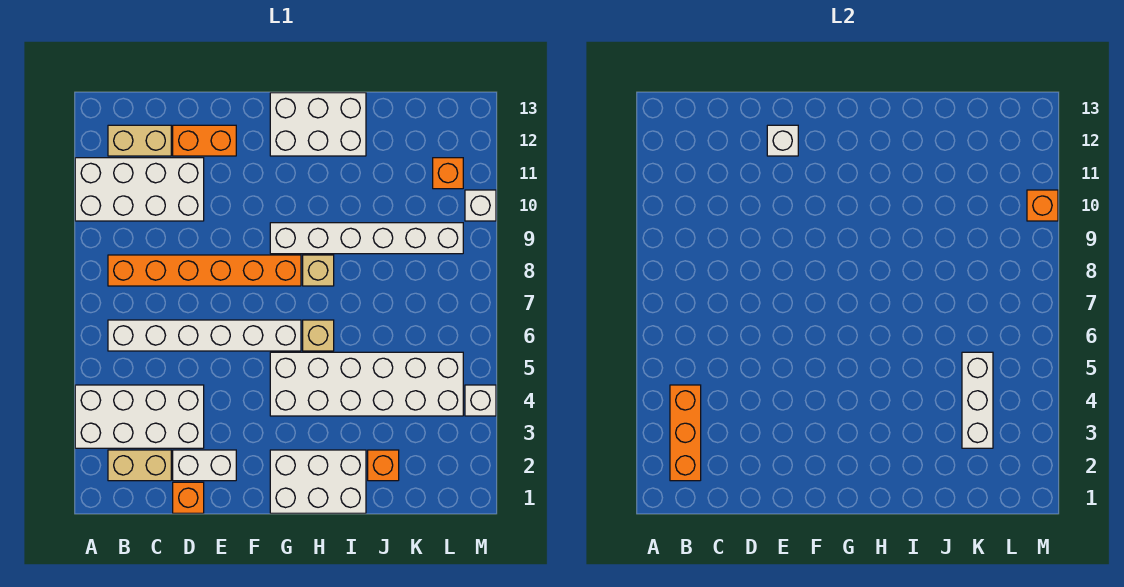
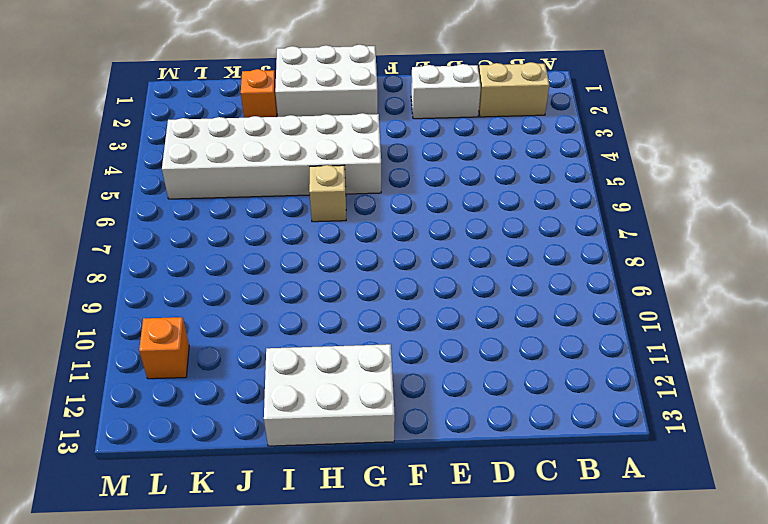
none -> white 2x4 brick [75,385,204,448]
none -> white 2x4 brick [75,158,204,221]
none -> white 1x6 brick [108,320,301,351]

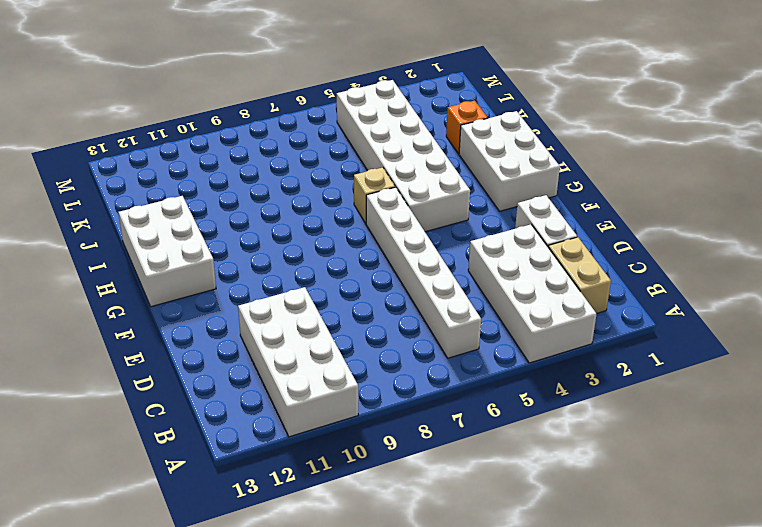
none -> orange 1x6 brick [108,255,301,286]
none -> tan 1x2 brick [108,125,171,156]
none -> orange 1x1 brick [173,482,204,513]

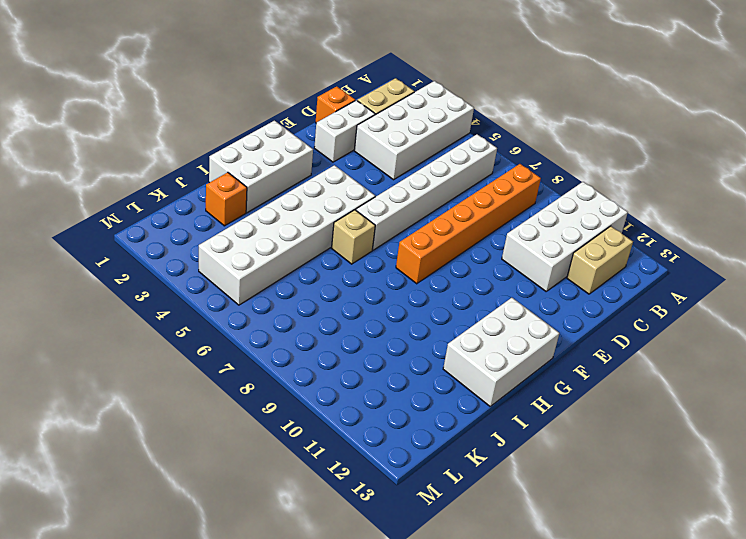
none -> orange 1x2 brick [173,125,236,156]
none -> white 1x6 brick [270,223,463,254]
none -> tan 1x1 brick [303,255,334,286]

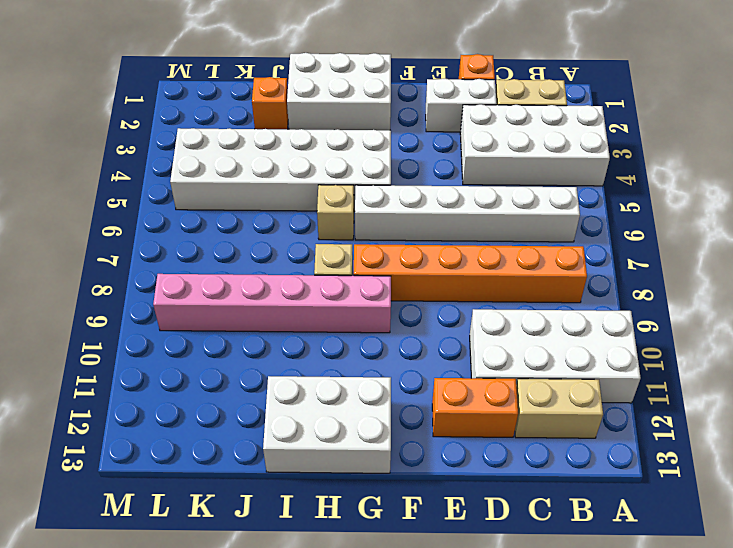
pink 1x6 brick [153,274,391,333] -> white 1x6 brick [270,223,463,254]
none -> orange 1x1 brick [433,158,463,189]
none -> white 1x1 brick [465,385,496,416]
none -> white 1x1 brick [465,190,496,221]

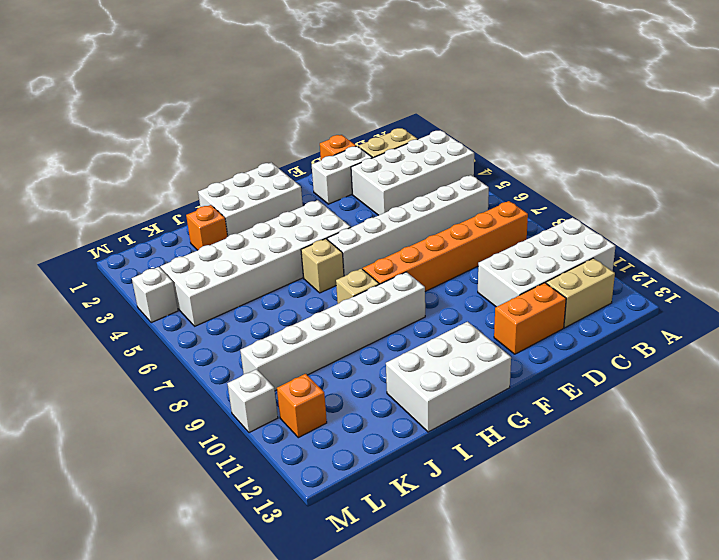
none -> orange 1x3 brick [670,385,701,481]
none -> white 1x1 brick [767,125,798,156]
none -> white 1x3 brick [962,352,993,448]

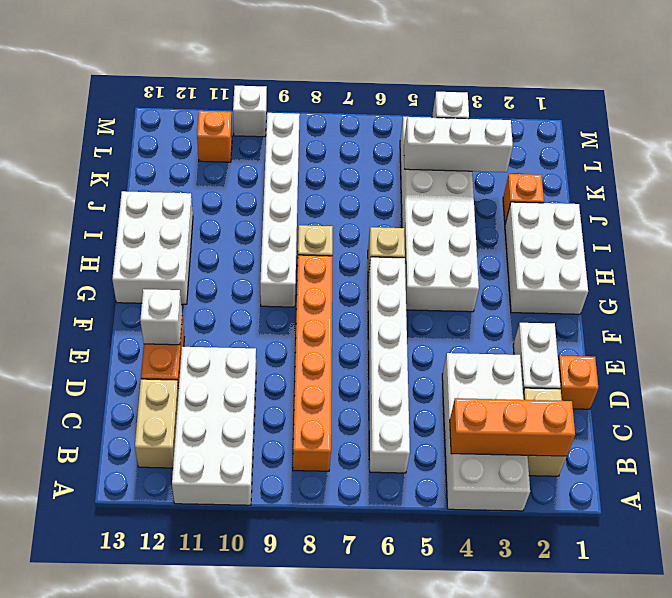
none -> orange 1x1 brick [1027,190,1058,221]

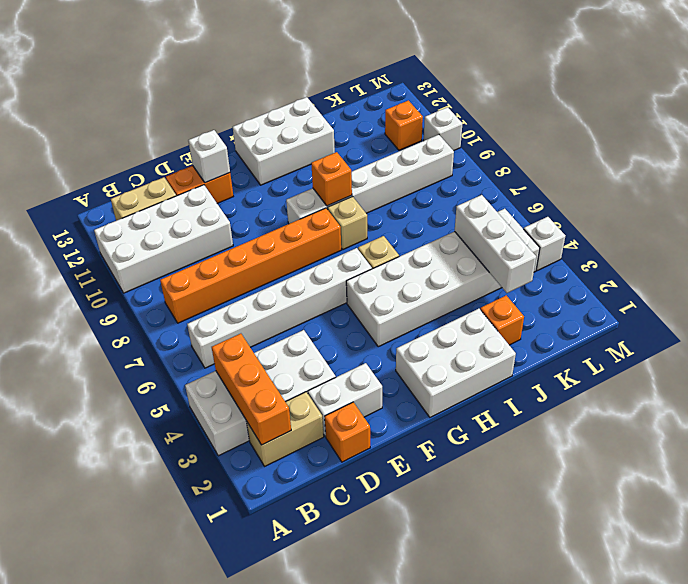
orange 1x1 brick [311,152,352,206] -> orange 1x1 brick moved to [1027,190,1058,221]

